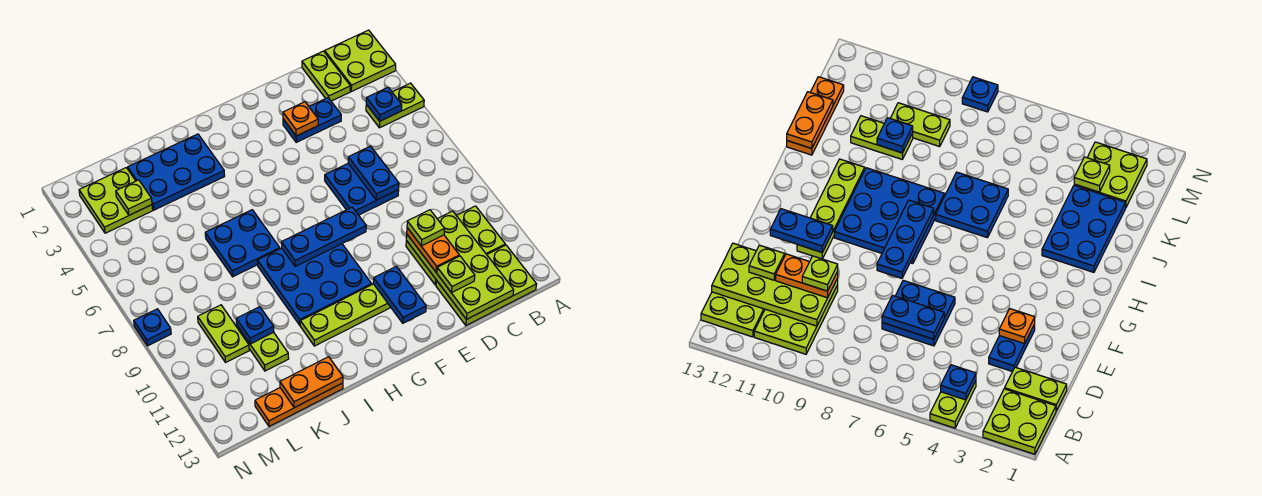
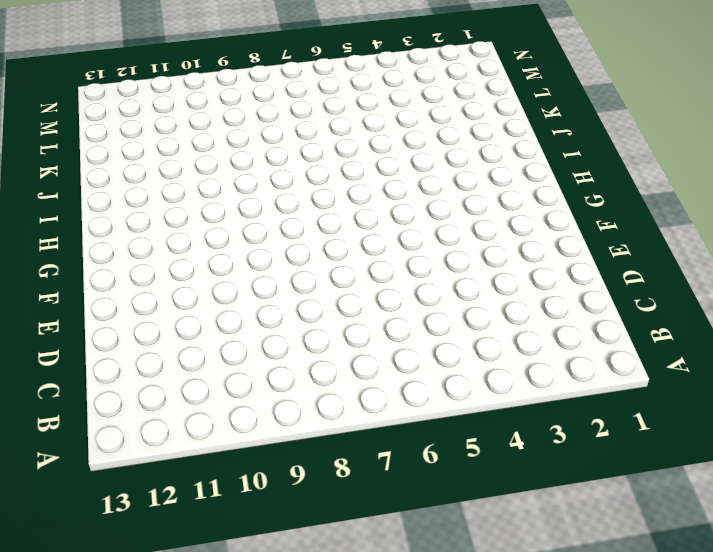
none -> lime 2x2 plate [325,30,396,92]
none -> lime 1x2 plate [366,83,424,128]
none -> lime 2x3 plate [406,206,505,285]

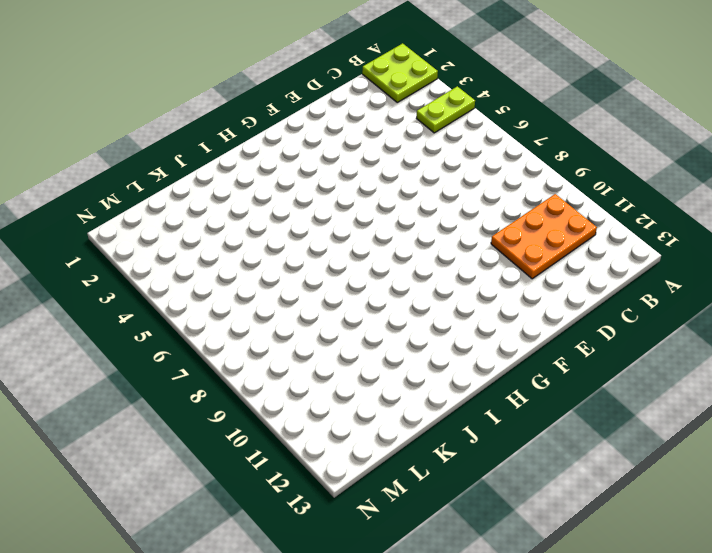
orange 2x3 plate [491,194,597,279] -> lime 2x3 plate [406,206,505,285]
none -> lime 2x3 plate [436,245,537,325]
none -> lime 1x2 plate [302,51,350,101]
none -> blue 1x2 plate [283,98,341,142]

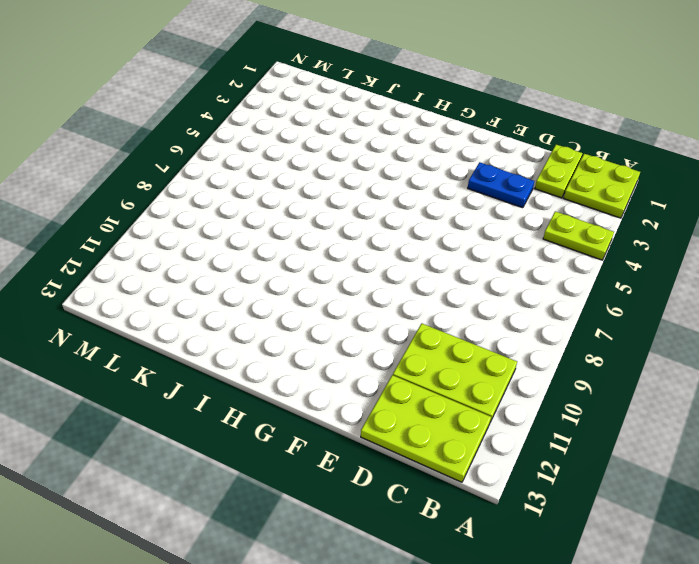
none -> blue 2x2 plate [325,163,399,215]
none -> lime 1x4 plate [300,284,391,346]
none -> blue 3x3 plate [257,244,372,325]

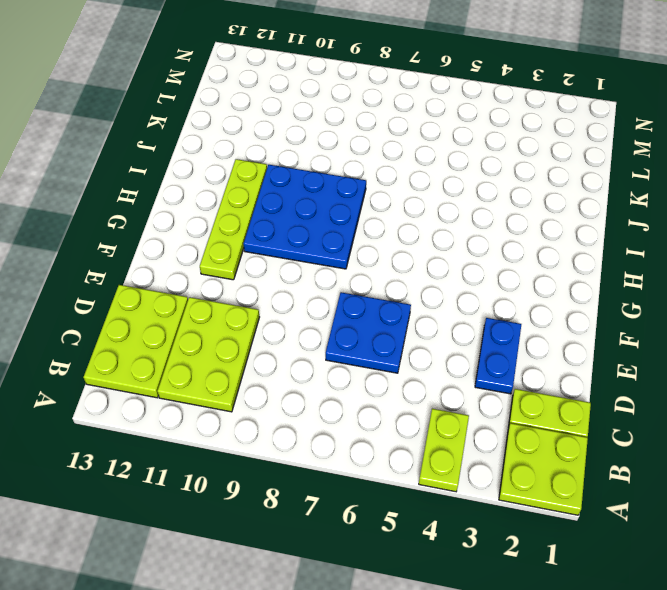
none -> blue 2x3 plate [128,134,225,210]
none -> blue 2x2 plate [205,210,280,277]
none -> orange 1x3 plate [255,383,343,426]

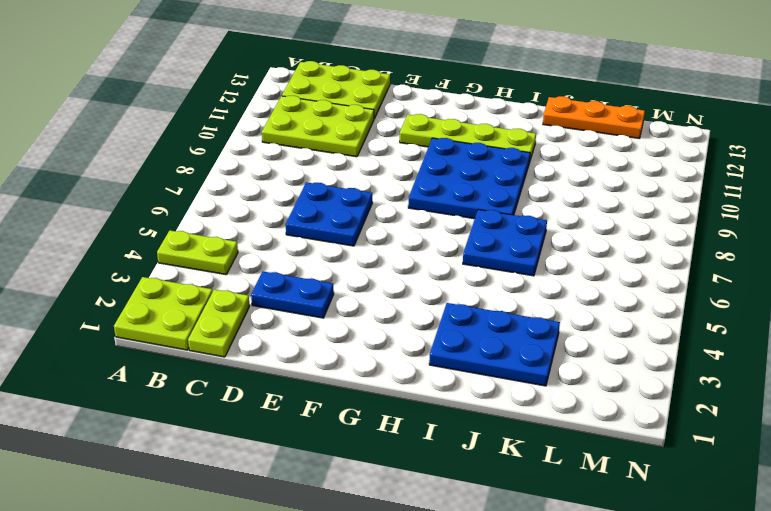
none -> lime 1x2 plate [237,326,289,371]
none -> lime 2x2 plate [79,168,153,233]
none -> lime 1x2 plate [198,305,249,362]

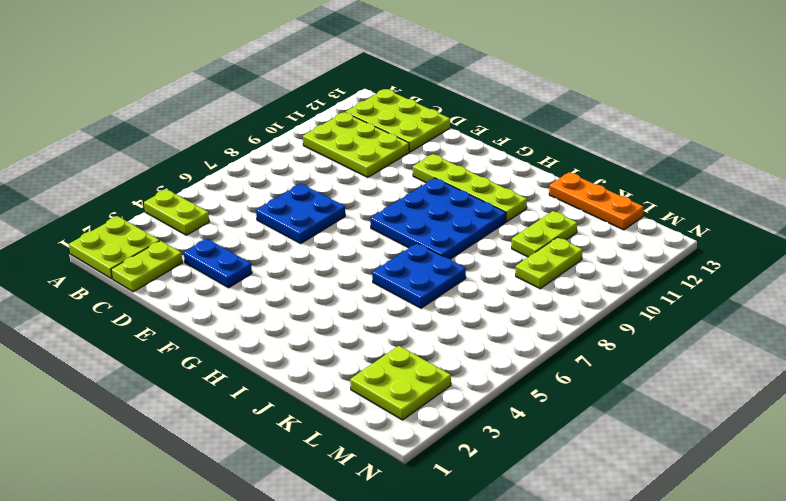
none -> blue 2x3 plate [128,134,225,210]
none -> blue 1x1 plate [134,309,171,346]
none -> blue 1x1 plate [366,88,402,121]

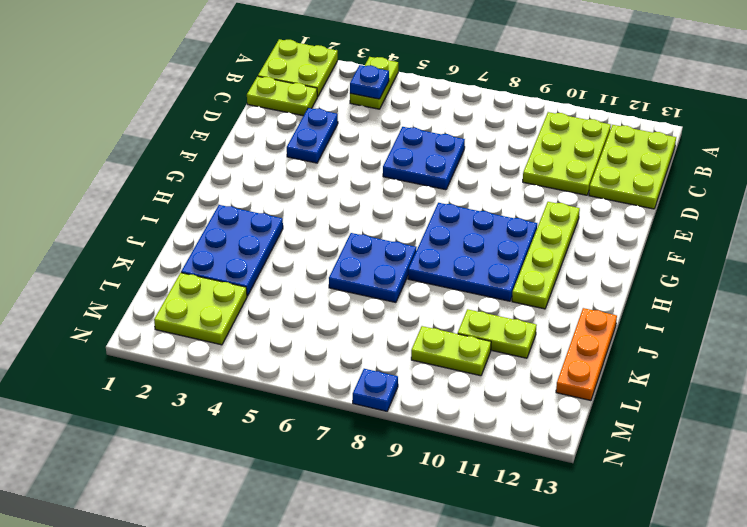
none -> lime 2x4 plate [406,211,514,320]
none -> blue 1x2 plate [348,146,399,200]
none -> orange 1x1 plate [283,102,318,136]

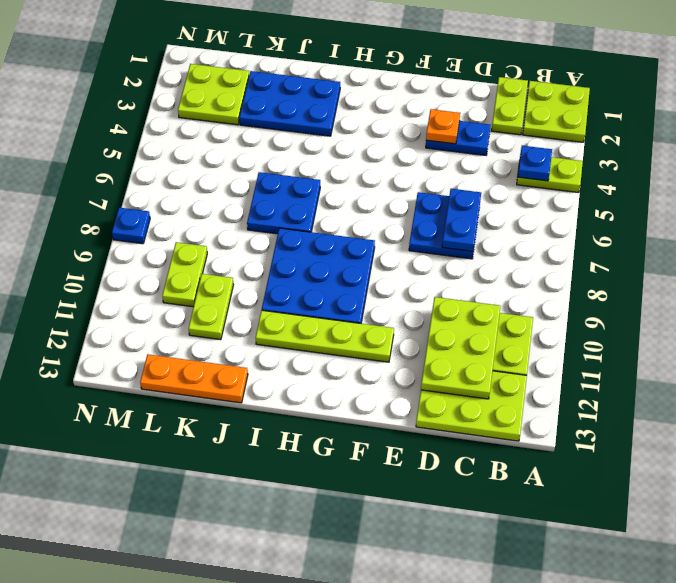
lime 2x3 plate [421,297,500,399] -> lime 2x4 plate [406,211,514,320]
none -> blue 1x3 plate [281,207,366,266]
none -> blue 1x2 plate [373,266,426,323]
none -> orange 1x2 plate [280,357,343,408]

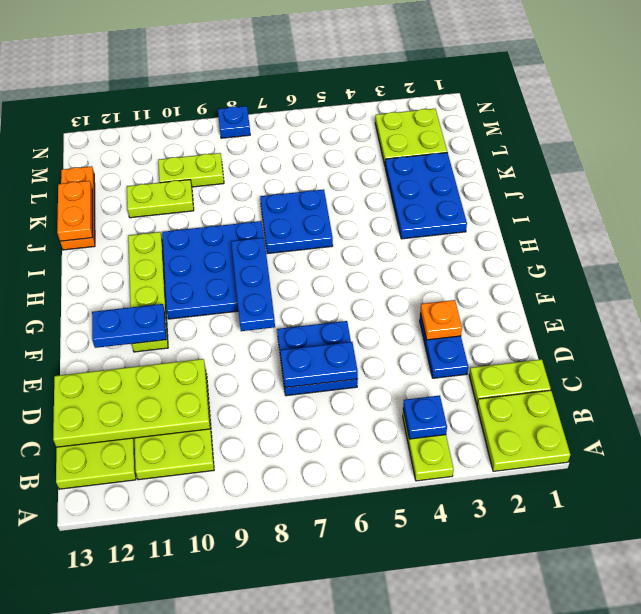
none -> blue 1x1 plate [236,307,274,344]
none -> lime 1x1 plate [116,180,152,215]
none -> orange 1x2 plate [407,228,459,272]

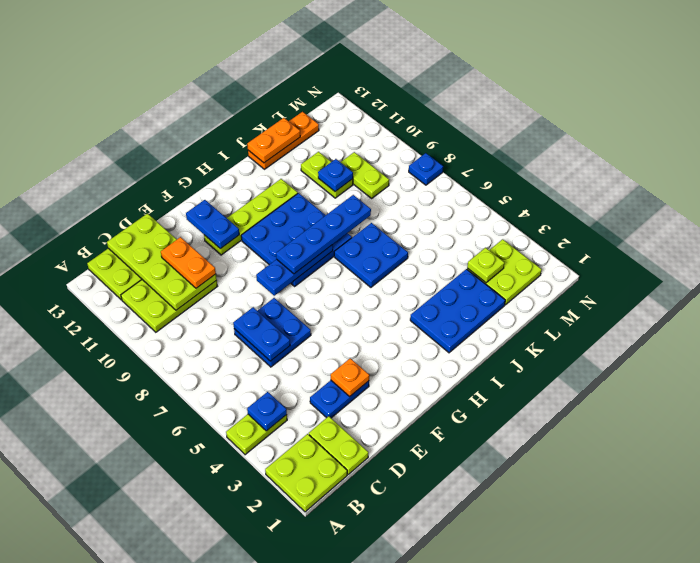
blue 1x4 plate [276,195,371,274] -> none
none -> lime 1x1 plate [437,256,475,293]
none -> lime 1x1 plate [407,210,445,246]

